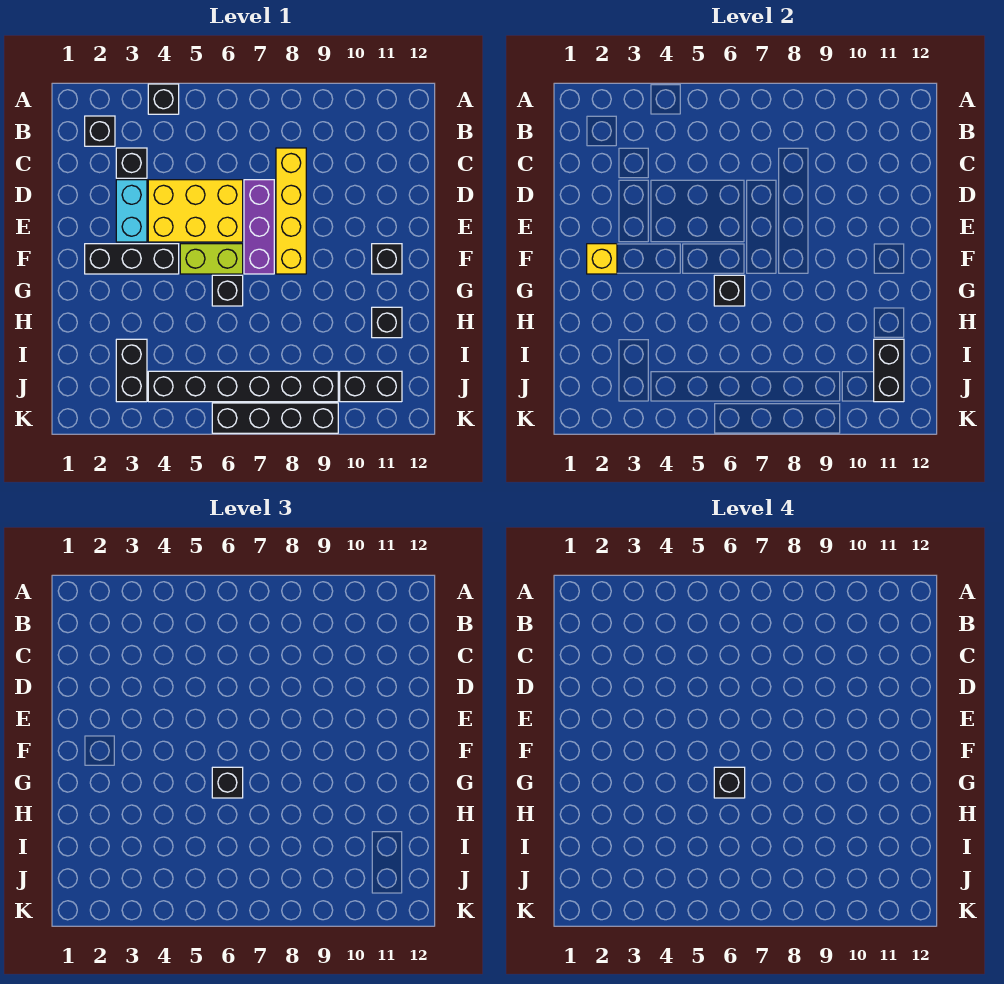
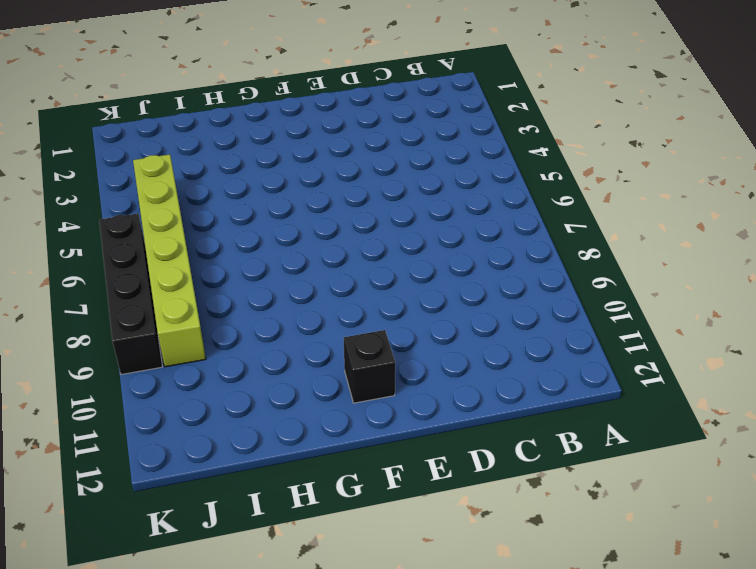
lime 1x6 brick [133,154,206,367] -> black 1x6 brick [148,371,338,402]
none -> black 1x1 brick [148,84,179,114]
none -> black 1x1 brick [85,116,115,146]
none -> black 1x1 brick [116,148,147,178]

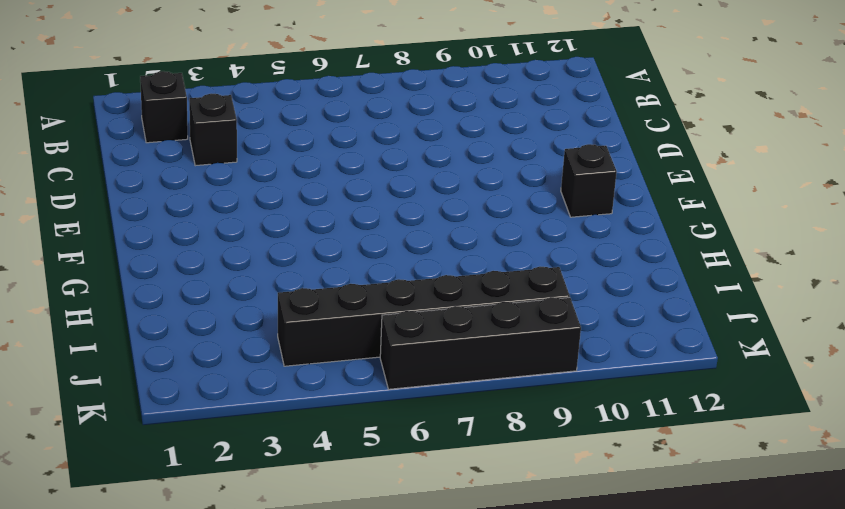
none -> black 1x1 brick [148,84,179,114]
none -> yellow 1x4 brick [276,148,306,274]
none -> cyan 1x2 brick [116,180,147,242]

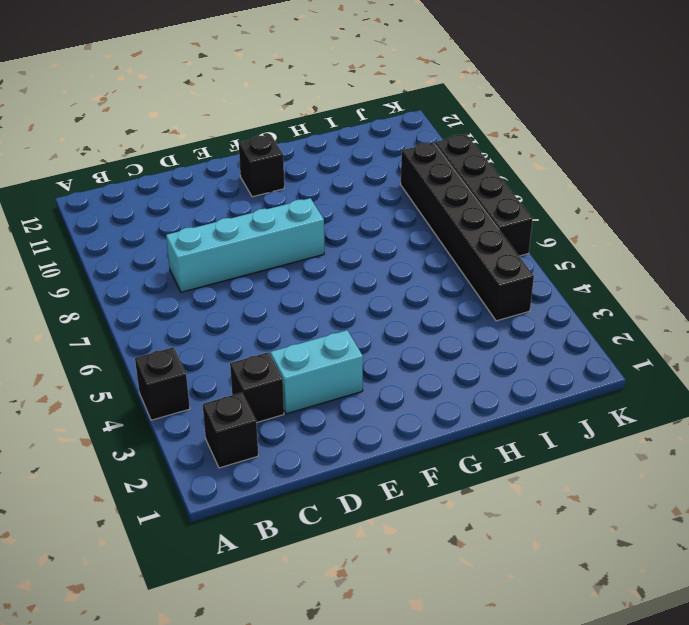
cyan 1x4 brick [166,198,324,292] -> yellow 1x4 brick [276,148,306,274]
none -> yellow 2x3 brick [148,180,243,242]
none -> purple 1x3 brick [244,180,274,274]
none -> black 1x3 brick [85,244,179,274]

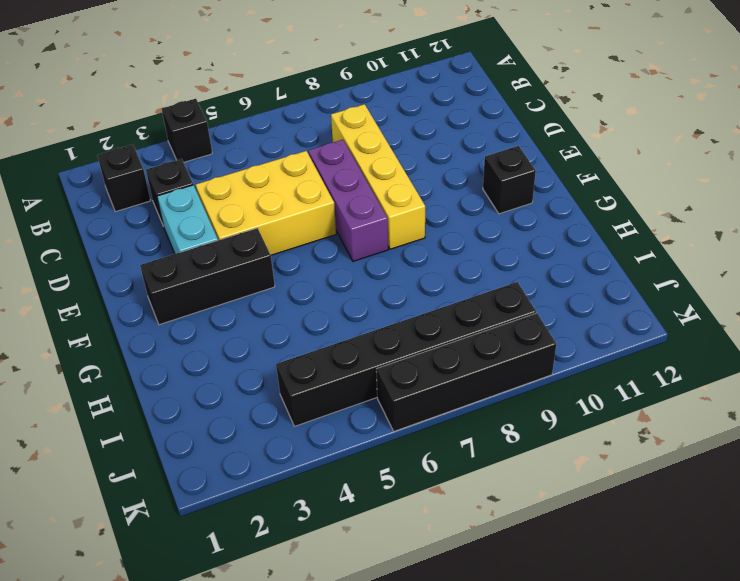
none -> lime 1x2 brick [180,244,243,274]
none -> black 1x1 brick [212,275,243,306]
none -> black 1x1 brick [372,307,402,338]

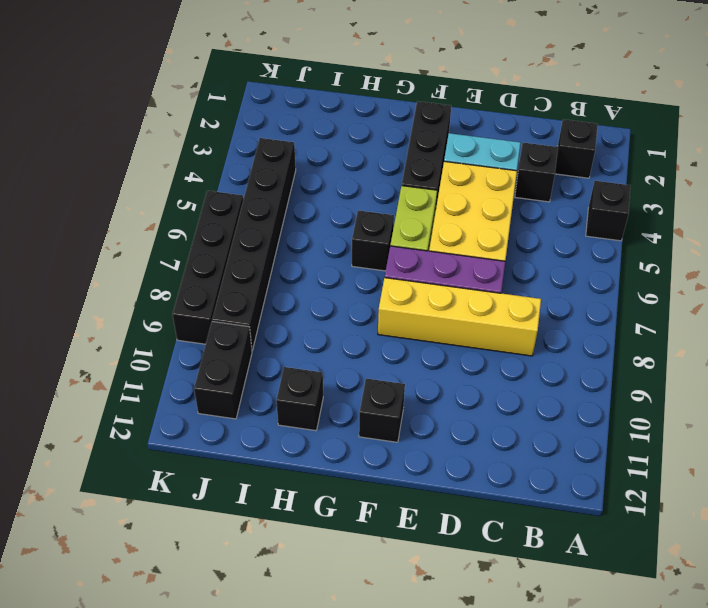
none -> black 1x2 brick [116,339,147,402]
none -> yellow 1x1 brick [587,244,617,274]
none -> black 1x1 brick [714,275,745,306]

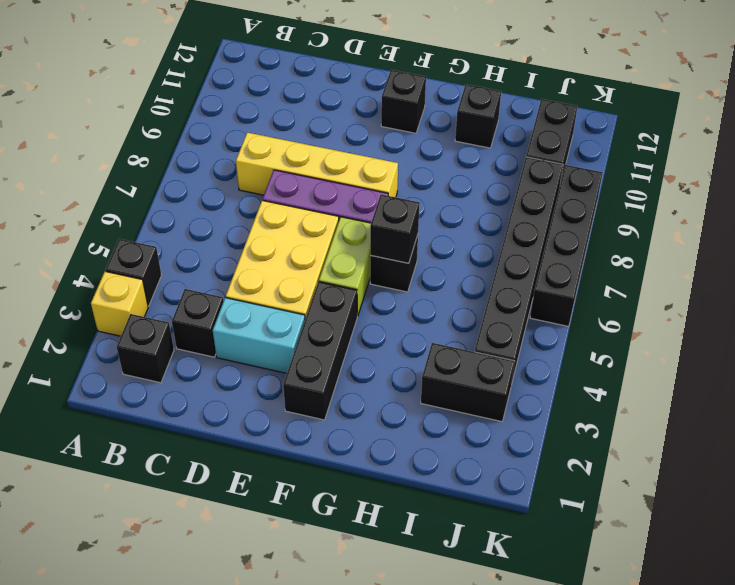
yellow 1x1 brick [91,271,148,336] -> yellow 1x1 brick moved to [587,244,617,274]
none -> black 1x2 brick [874,339,904,402]
none -> black 1x1 brick [212,767,243,798]
none -> black 1x1 brick [714,767,745,798]

